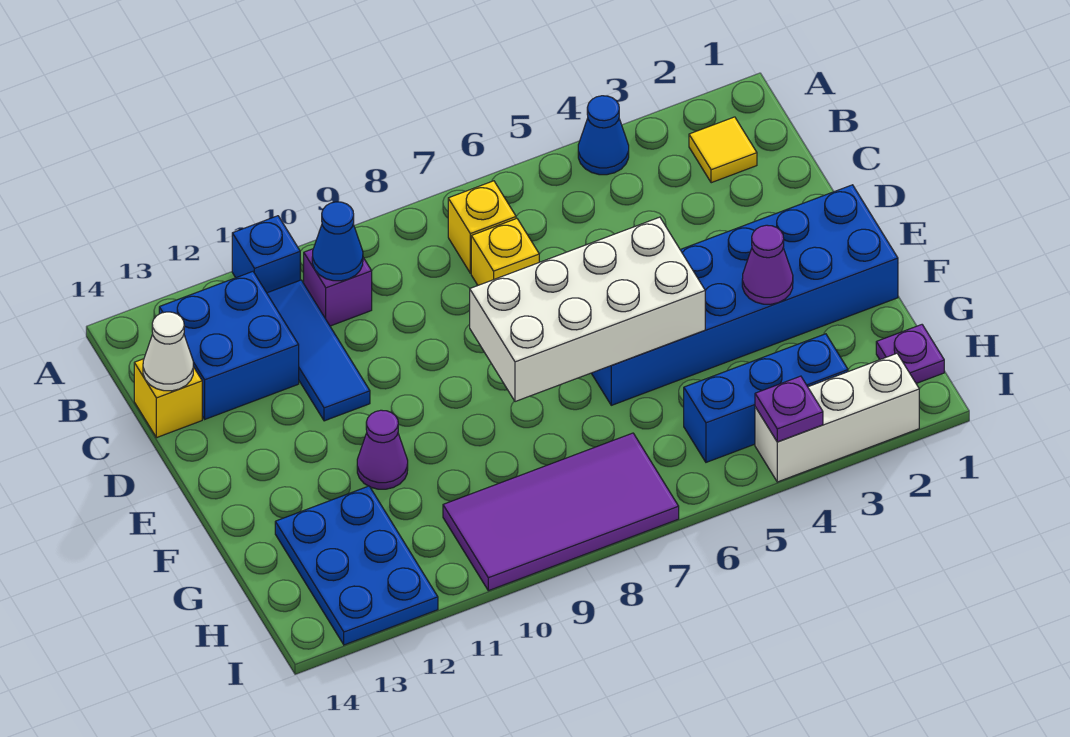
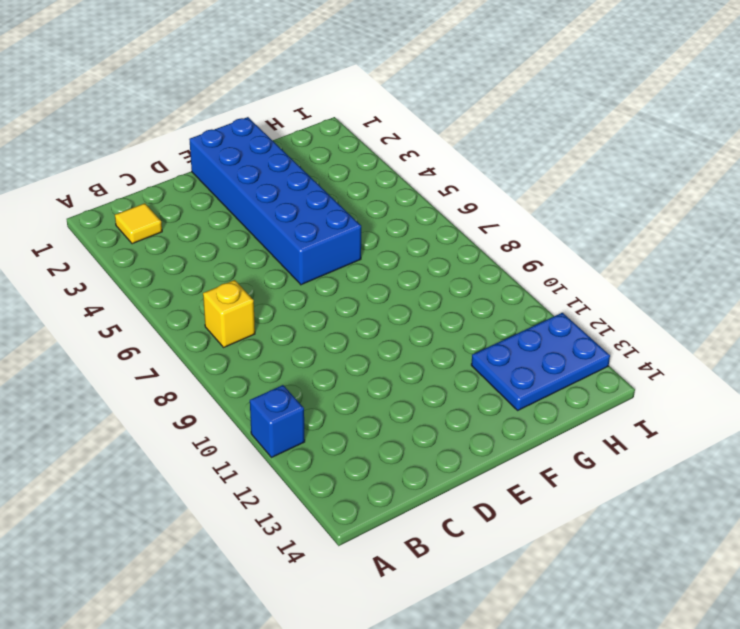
none -> blue 1x1 cone [578,96,629,175]
none -> purple 1x1 brick [304,249,372,326]
none -> blue 1x3 tile [267,280,370,421]

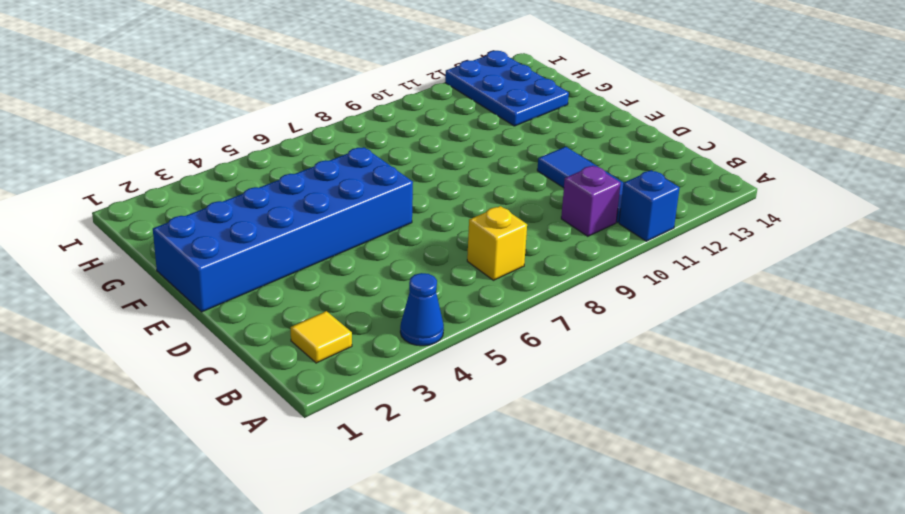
none -> blue 2x2 brick [159,272,299,419]
none -> yellow 1x1 brick [471,219,539,285]
none -> yellow 1x1 brick [134,359,202,438]

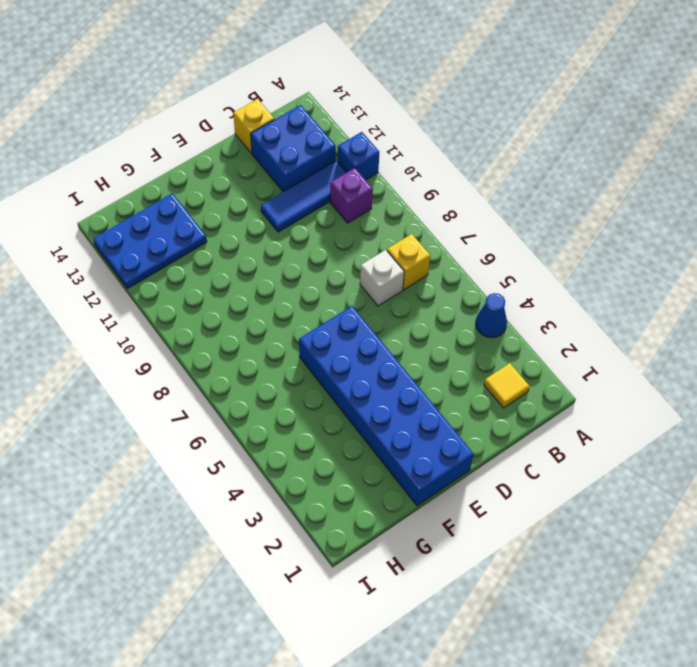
white 1x1 brick [360,250,404,306] -> yellow 1x1 brick [471,219,539,285]
none -> purple 1x1 cone [357,410,408,489]
none -> purple 1x1 plate [876,325,944,383]
none -> blue 1x3 brick [684,334,848,462]

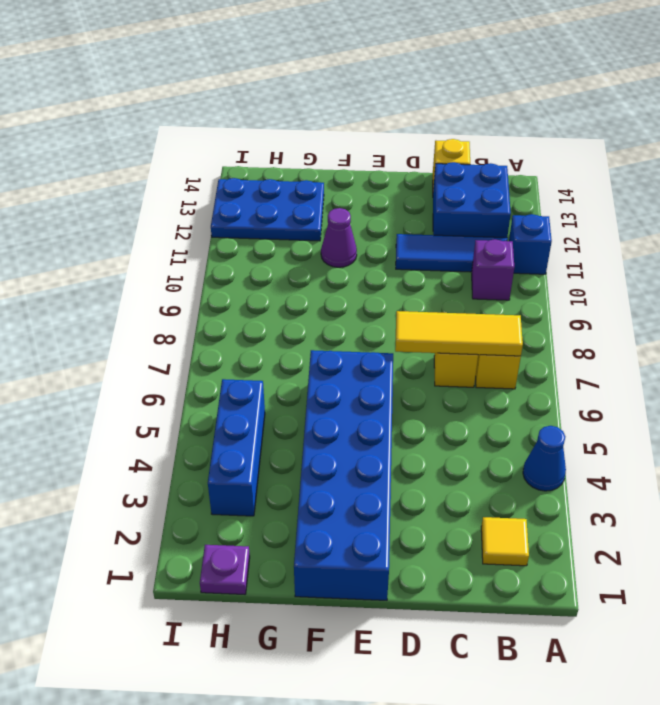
yellow 1x3 tile [395,311,523,356] -> none
none -> purple 2x4 tile [443,433,679,591]
none -> white 1x3 brick [755,353,919,482]
none -> blue 1x1 cone [312,202,363,281]

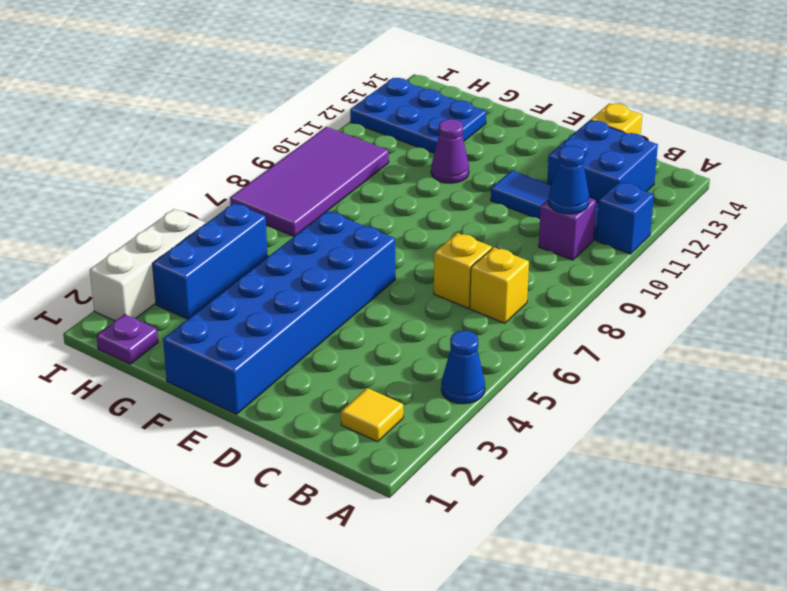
none -> white 1x1 cone [143,312,193,391]
none -> white 2x4 brick [470,217,705,402]
none -> purple 1x1 cone [742,225,793,304]

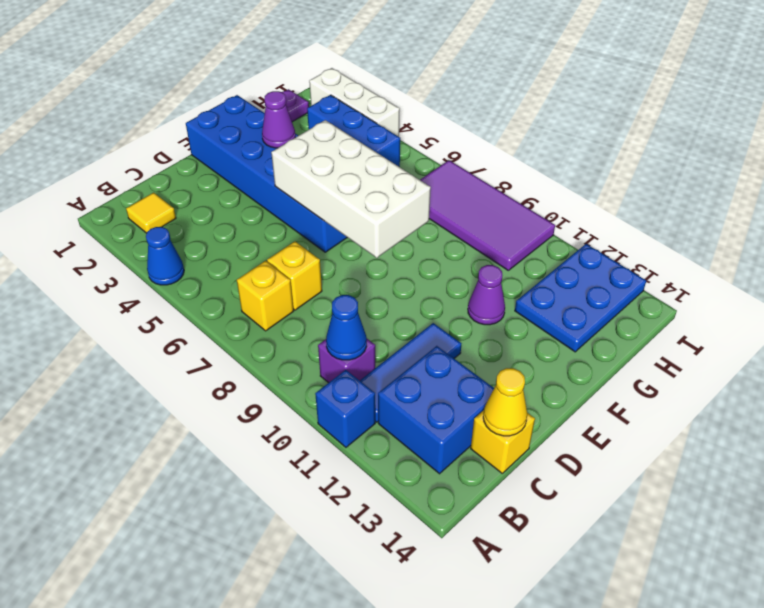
yellow 1x1 cone [483,368,527,436] -> white 1x1 cone [143,312,193,391]
none -> purple 1x1 plate [755,376,823,442]

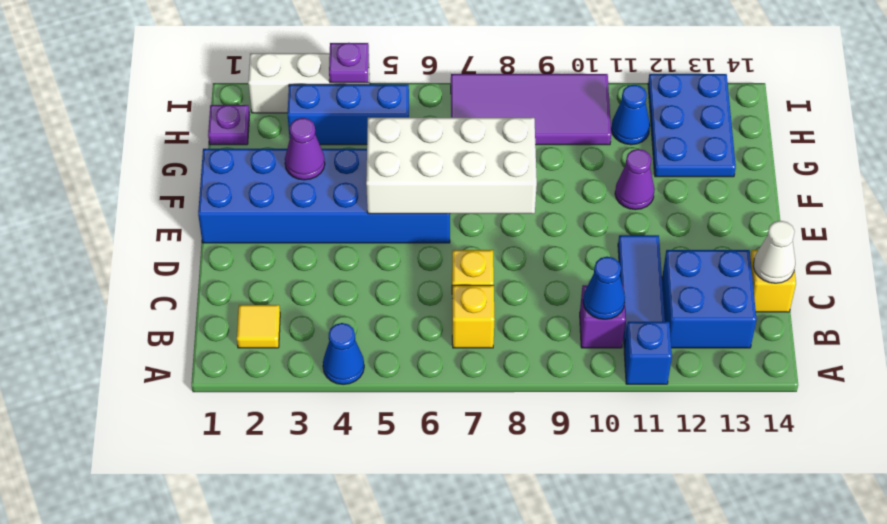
blue 1x1 cone [611,85,650,145] -> none

